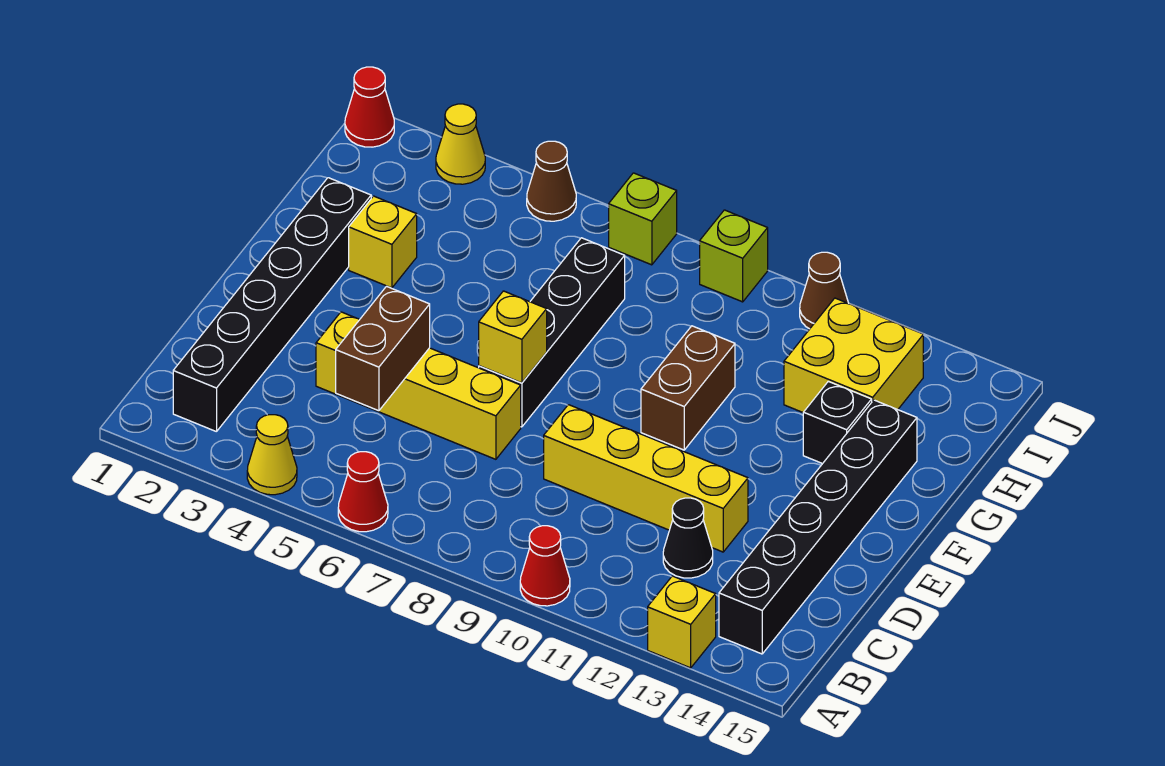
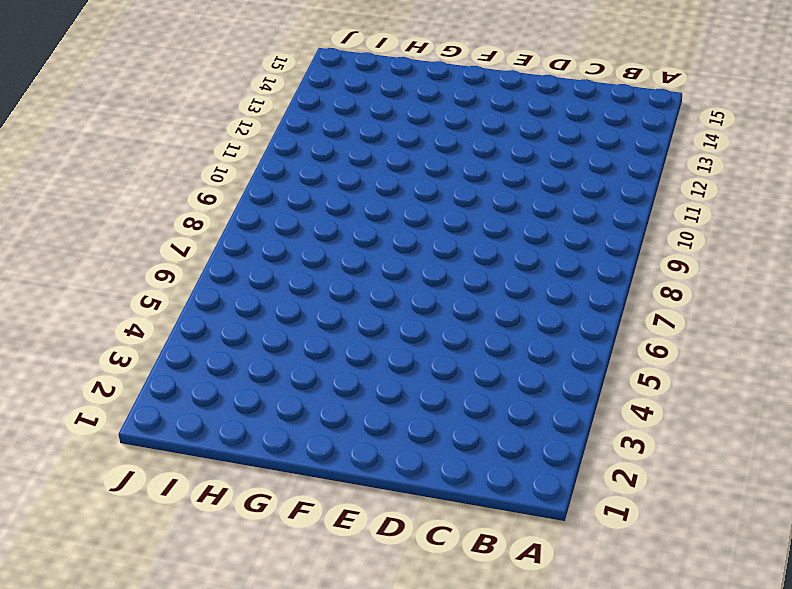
none -> yellow 1x1 cone [247,415,297,495]
none -> red 1x1 cone [338,452,388,532]
none -> red 1x1 cone [520,526,570,606]

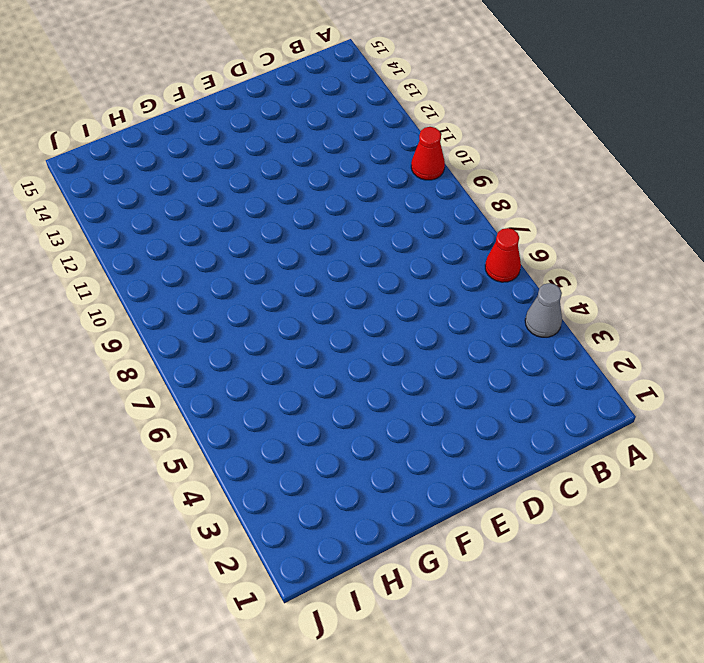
grey 1x1 cone [525,283,562,337] -> yellow 1x1 cone [247,415,297,495]
none -> yellow 1x1 brick [648,576,716,668]
none -> black 1x6 brick [173,178,371,432]
none -> black 1x6 brick [719,400,917,654]

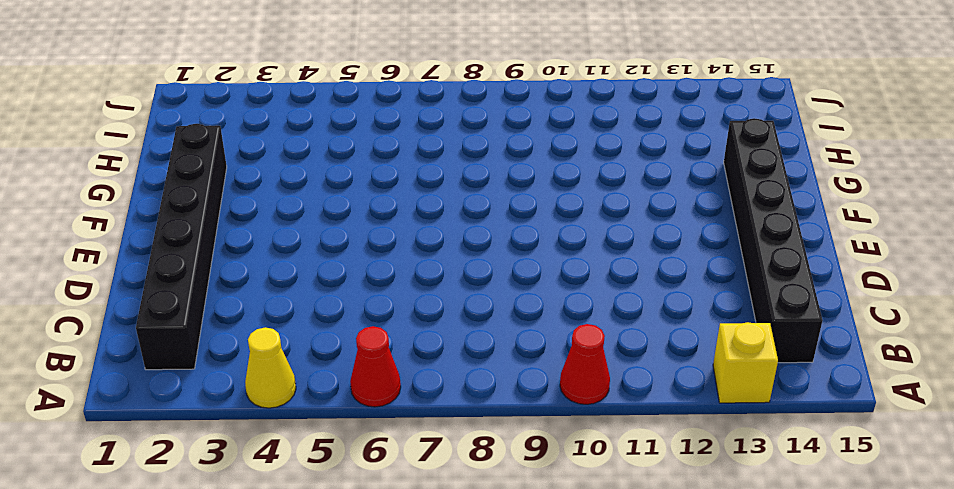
none -> black 1x1 cone [663,498,713,578]
none -> yellow 1x4 brick [316,312,521,459]
none -> yellow 1x4 brick [544,405,748,552]

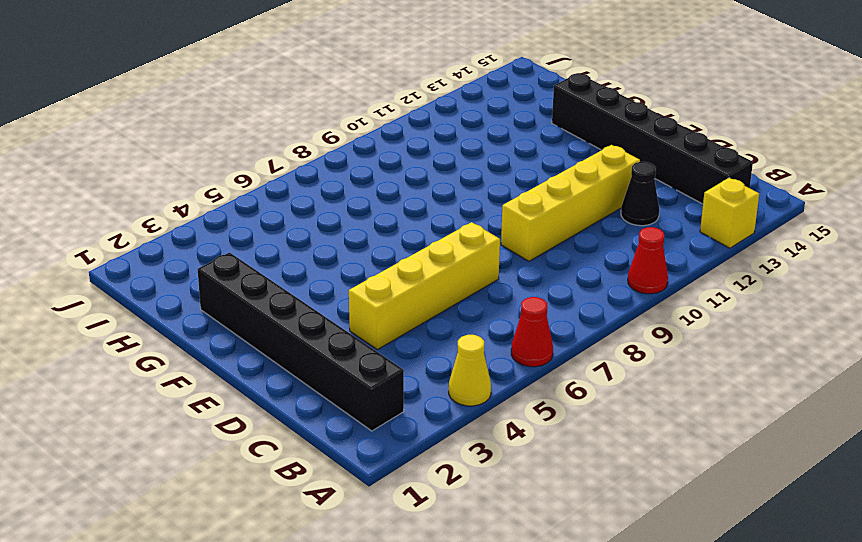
none -> black 1x4 brick [479,238,625,427]
none -> brown 1x2 brick [641,326,735,450]
none -> yellow 1x1 brick [349,196,417,288]

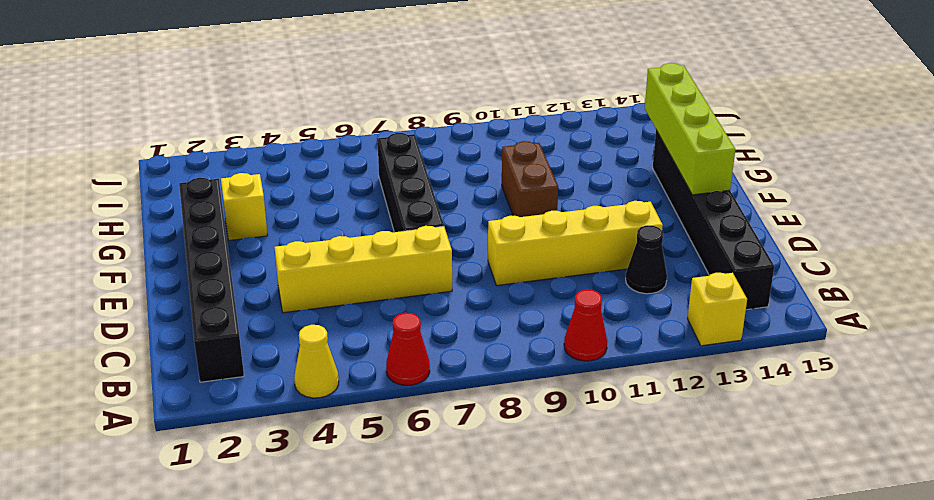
lime 1x4 brick [645,63,735,195] -> none
none -> black 1x1 brick [803,381,872,464]
none -> yellow 2x2 brick [784,298,923,412]
none -> red 1x1 cone [345,67,394,147]

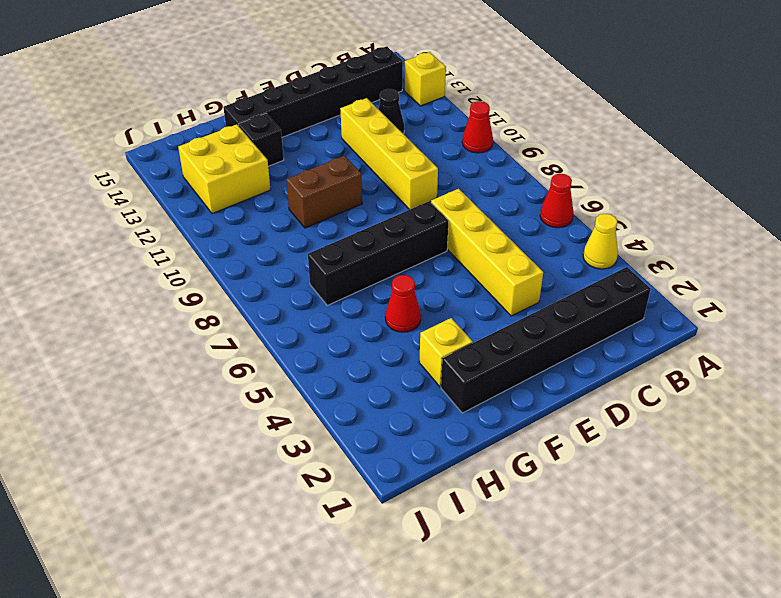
red 1x1 cone [385,275,421,332] -> red 1x1 cone moved to [345,67,394,147]
none -> yellow 1x1 cone [436,104,485,184]
none -> brown 1x1 cone [527,141,576,221]
none -> lime 1x1 brick [609,173,677,265]

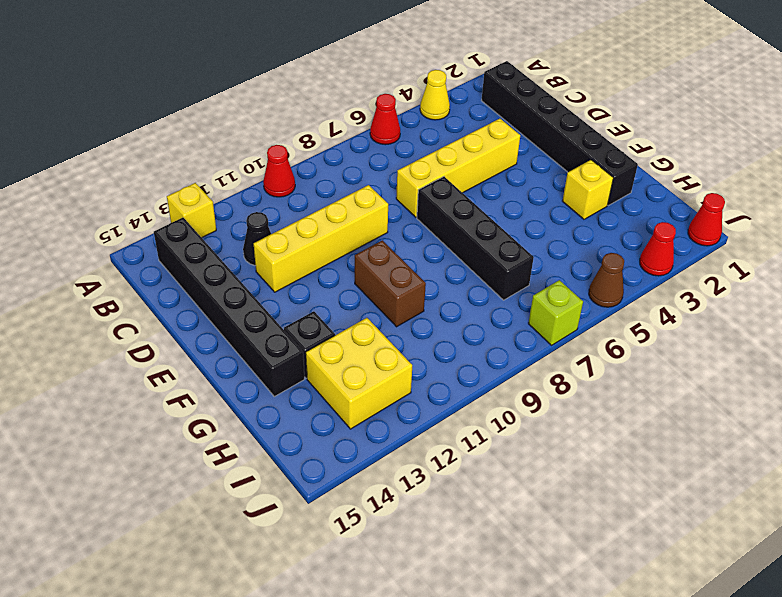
red 1x1 cone [640,222,676,276] -> yellow 1x1 cone [436,104,485,184]
none -> lime 1x1 brick [700,210,768,302]
none -> brown 1x1 cone [800,252,849,329]
none -> brown 1x2 brick [336,286,430,411]

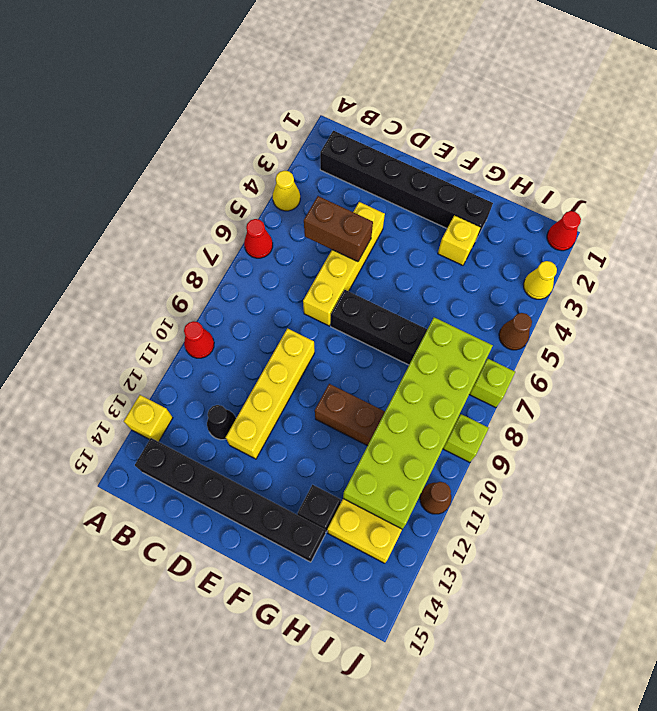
lime 2x6 brick [343,317,493,529] -> none
none -> yellow 1x1 brick [479,291,547,383]

